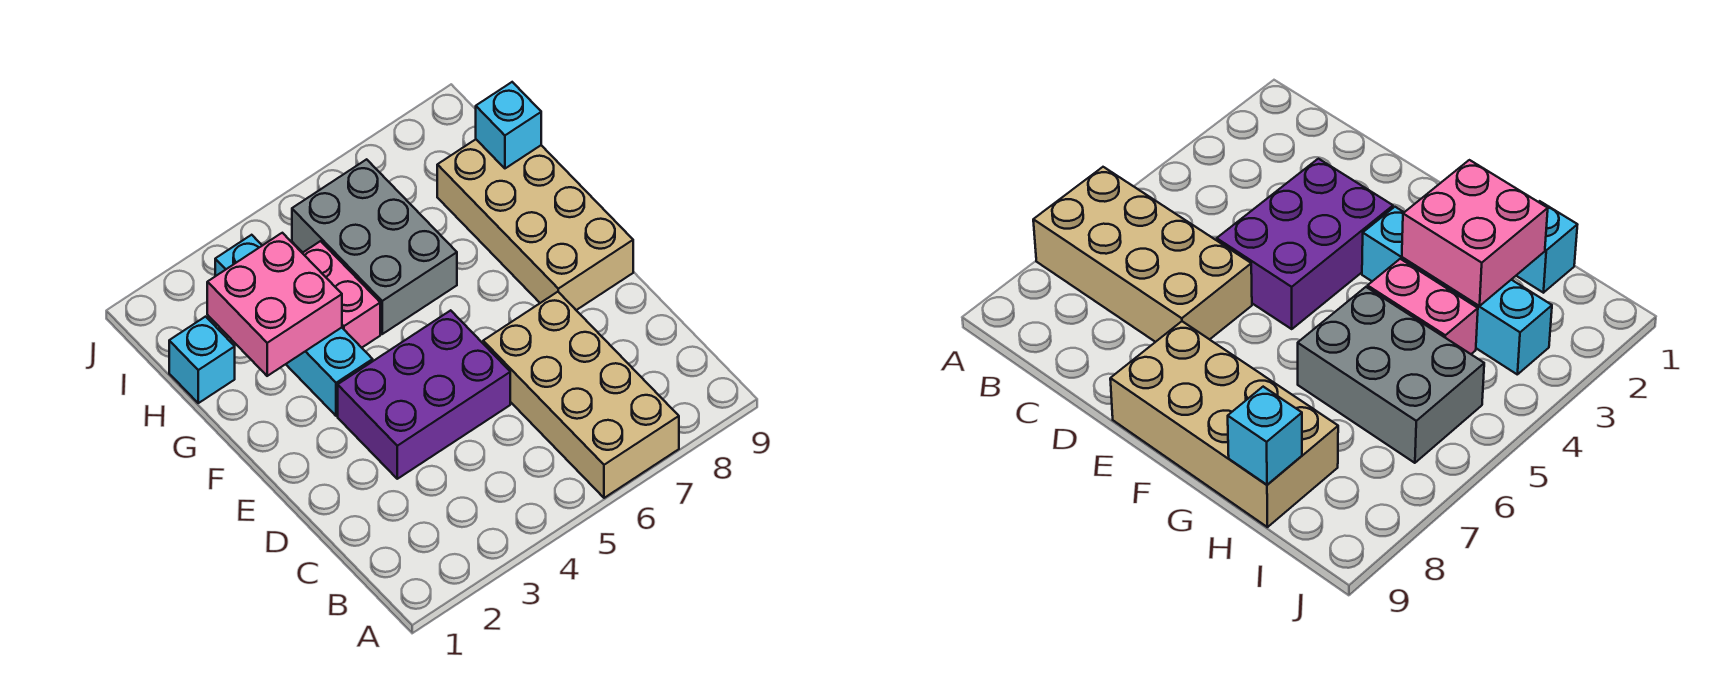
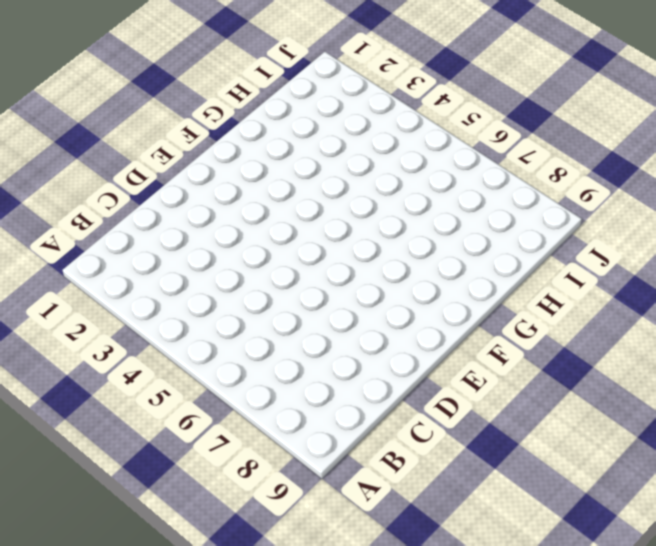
none -> tan 2x4 brick [483,292,679,498]
none -> purple 2x3 brick [338,310,510,479]

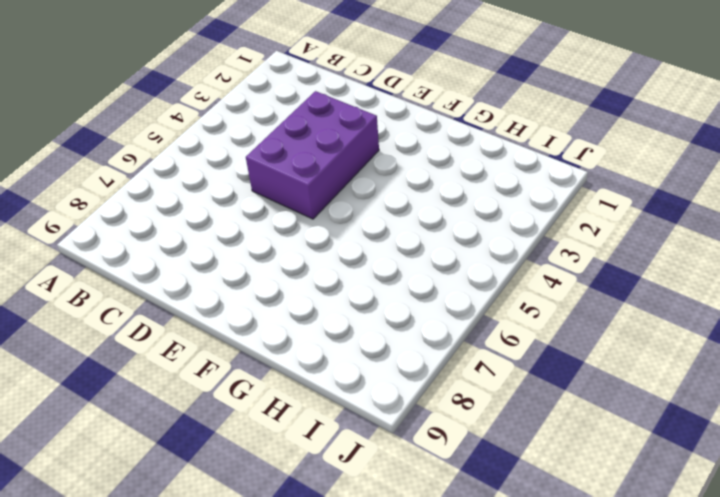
none -> tan 2x4 brick [483,292,679,498]
none -> tan 2x4 brick [437,139,633,310]

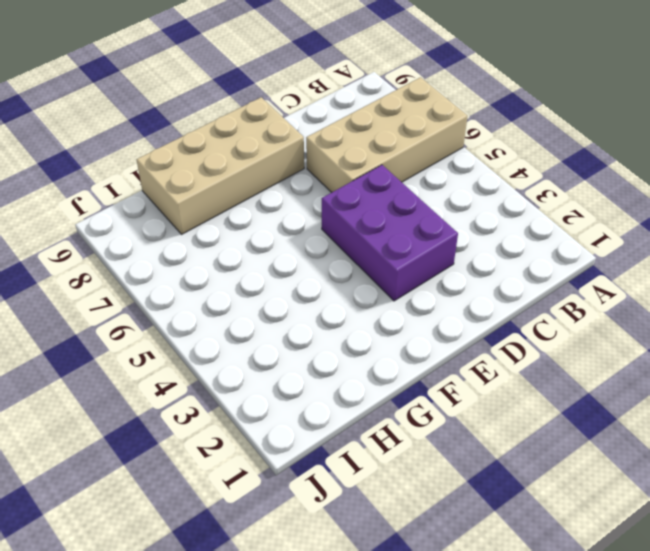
none -> cyan 1x4 brick [215,235,373,416]
none -> pink 1x2 brick [303,241,380,348]

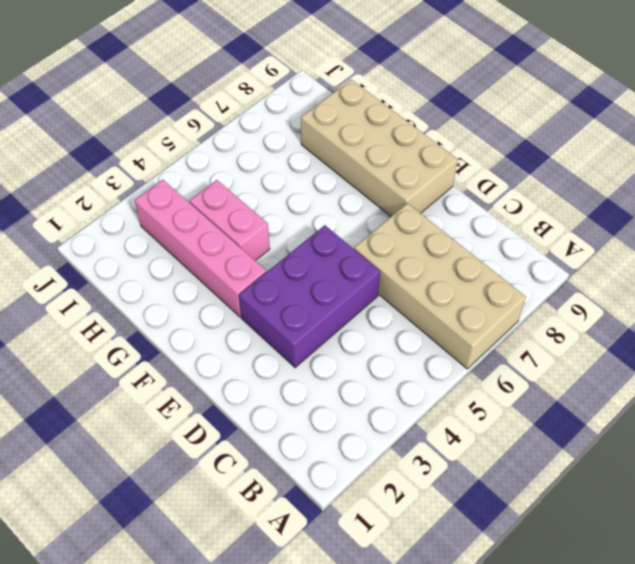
pink 1x4 brick [135,180,266,317] -> cyan 1x4 brick [215,235,373,416]
none -> grey 2x3 brick [292,159,457,334]
none -> cyan 1x1 brick [169,317,235,403]

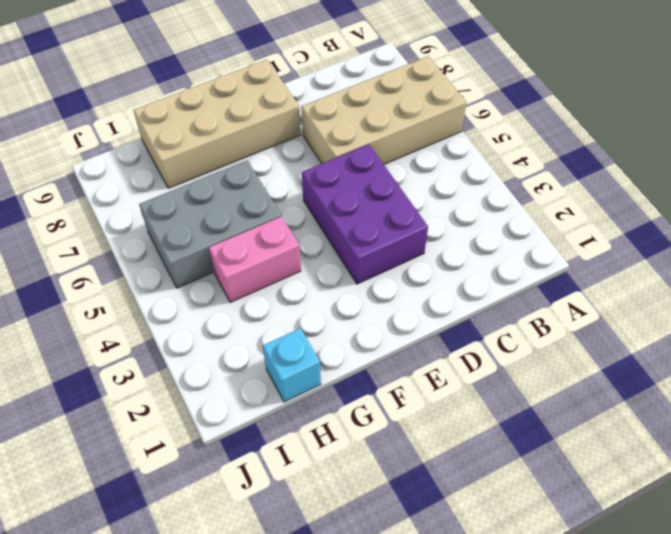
none -> cyan 1x4 brick [215,235,373,416]
none -> pink 2x2 brick [207,233,342,376]

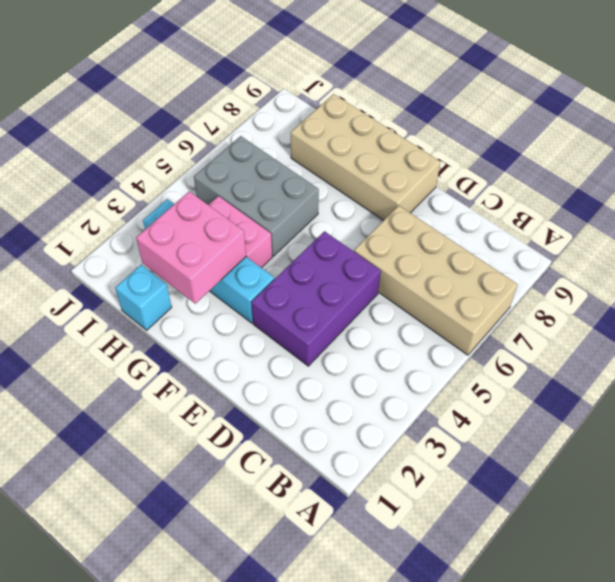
none -> cyan 1x1 brick [476,82,541,168]

